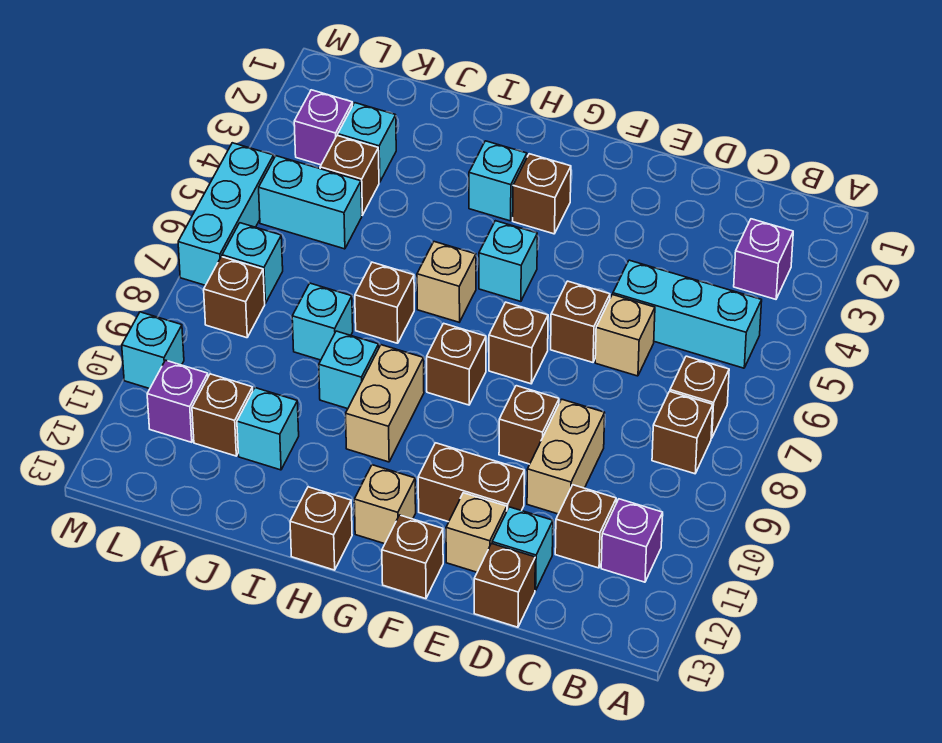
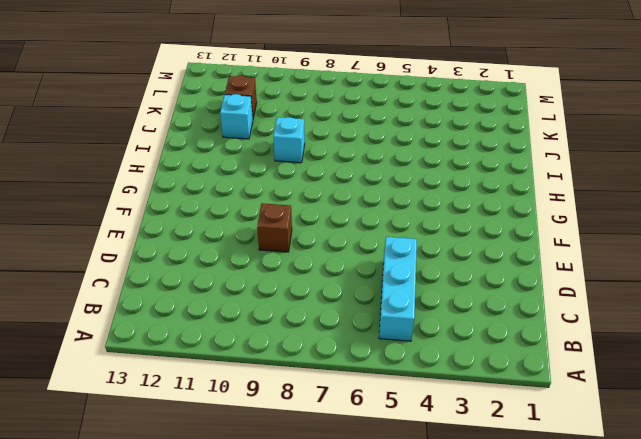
none -> purple 1x1 brick [734,219,793,299]
none -> brown 1x1 brick [670,356,729,438]
none -> brown 1x1 brick [652,391,713,474]
none -> purple 1x1 brick [601,499,663,582]

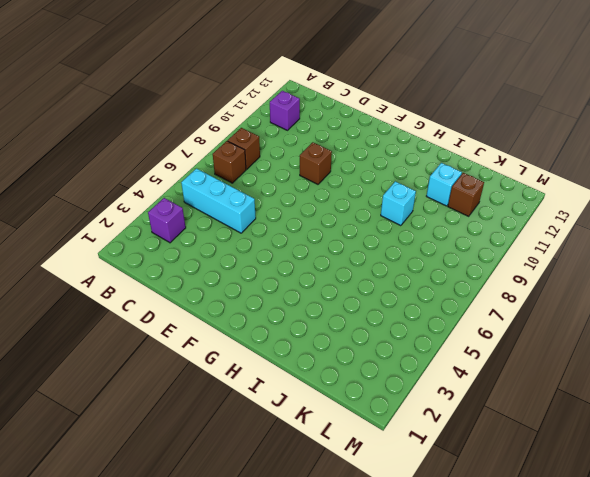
none -> brown 1x1 brick [555,485,616,568]
none -> tan 1x1 brick [595,295,655,376]
none -> tan 1x2 brick [527,399,605,514]
none -> cyan 1x1 brick [492,507,553,590]

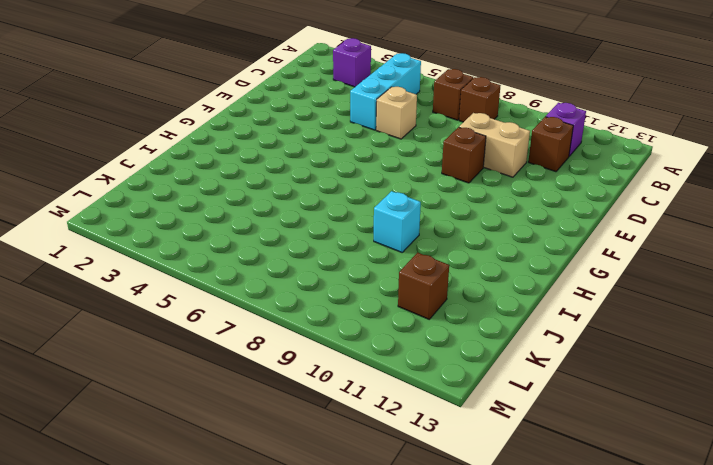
none -> cyan 1x1 brick [492,507,553,590]
none -> brown 1x1 brick [474,544,535,627]
none -> brown 1x1 brick [551,281,610,362]
none -> brown 1x2 brick [418,443,524,522]

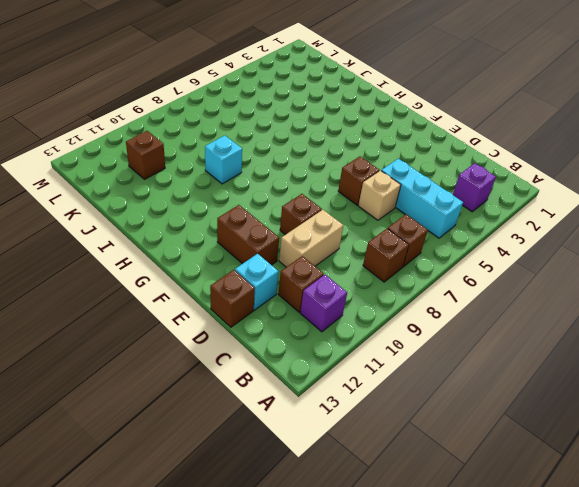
none -> tan 1x1 brick [446,493,507,572]
none -> brown 1x1 brick [489,302,548,384]
none -> brown 1x1 brick [382,515,443,599]
none -> brown 1x1 brick [513,154,571,234]

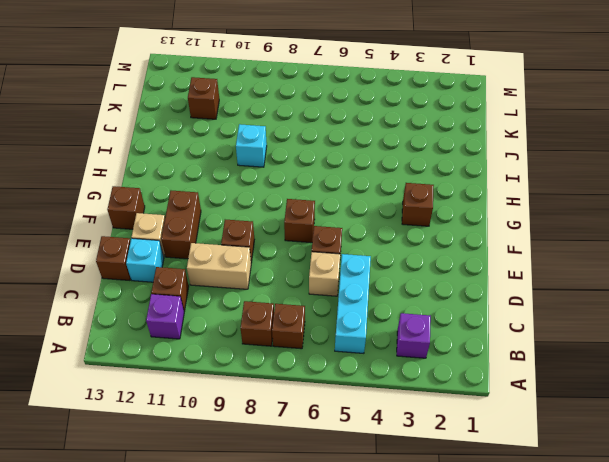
none -> cyan 1x1 brick [479,221,537,301]
none -> brown 1x1 brick [427,323,486,405]
none -> tan 1x1 brick [354,465,416,544]
none -> cyan 1x1 brick [469,141,527,221]

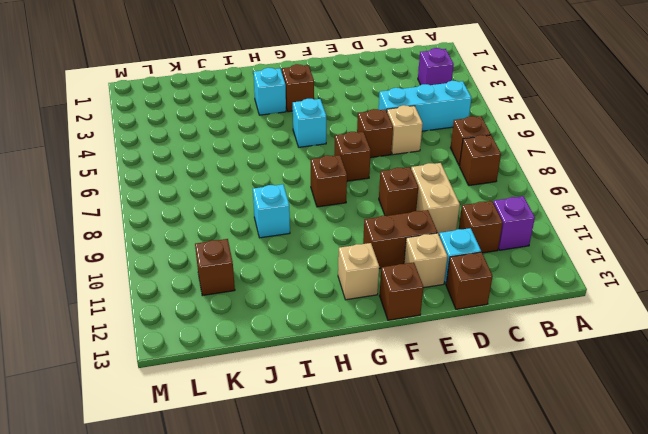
none -> tan 1x1 brick [417,242,476,322]
none -> tan 1x2 brick [346,345,424,462]
none -> brown 1x1 brick [290,487,352,570]
none -> brown 1x1 brick [355,262,414,343]

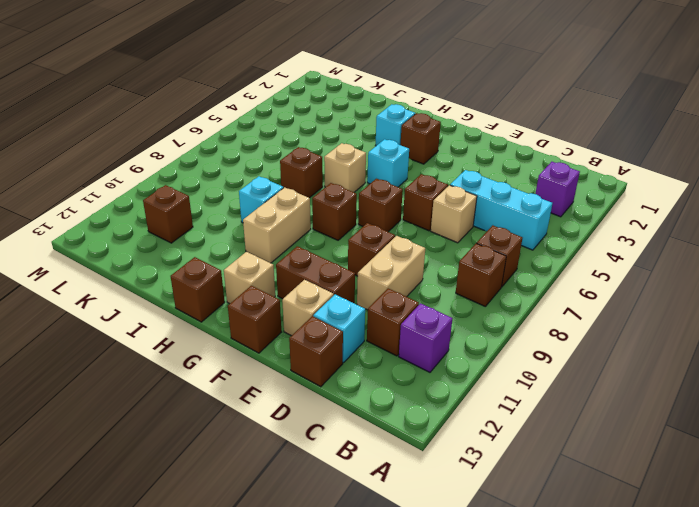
none -> cyan 1x1 brick [292,283,353,360]
none -> cyan 1x1 brick [237,388,299,470]
none -> cyan 1x1 brick [338,103,396,182]
none -> brown 1x1 brick [320,136,379,215]

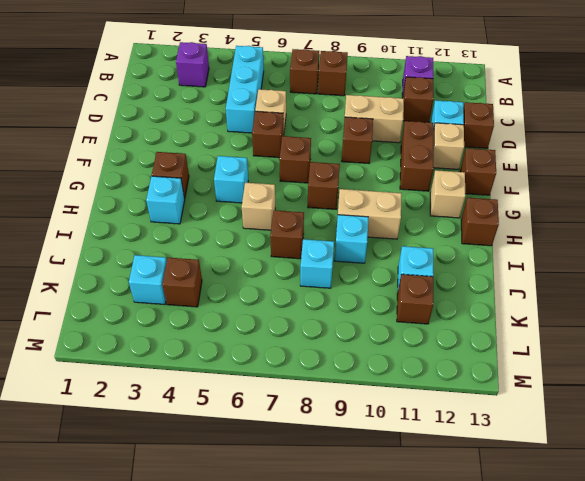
none -> cyan 1x2 brick [259,156,362,249]
none -> purple 1x1 brick [294,90,352,165]
none -> cyan 1x1 brick [222,223,283,303]
none -> brown 1x1 brick [204,257,265,338]

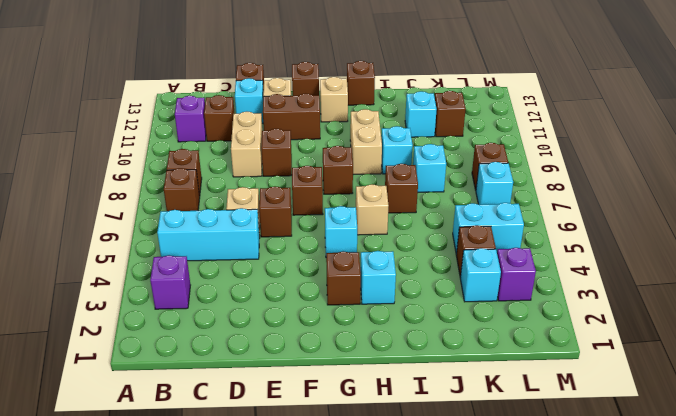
none -> purple 1x1 brick [147,360,208,442]
none -> cyan 1x3 brick [178,143,274,285]
none -> cyan 1x1 brick [122,312,184,389]

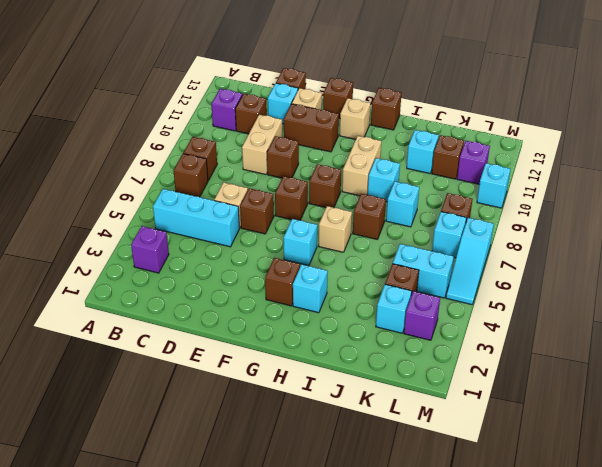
cyan 1x3 slope [446,218,494,305] -> cyan 1x3 brick [178,143,274,285]

